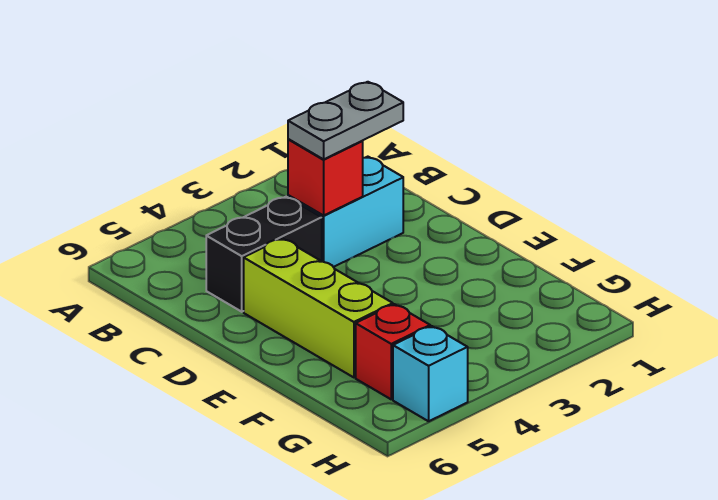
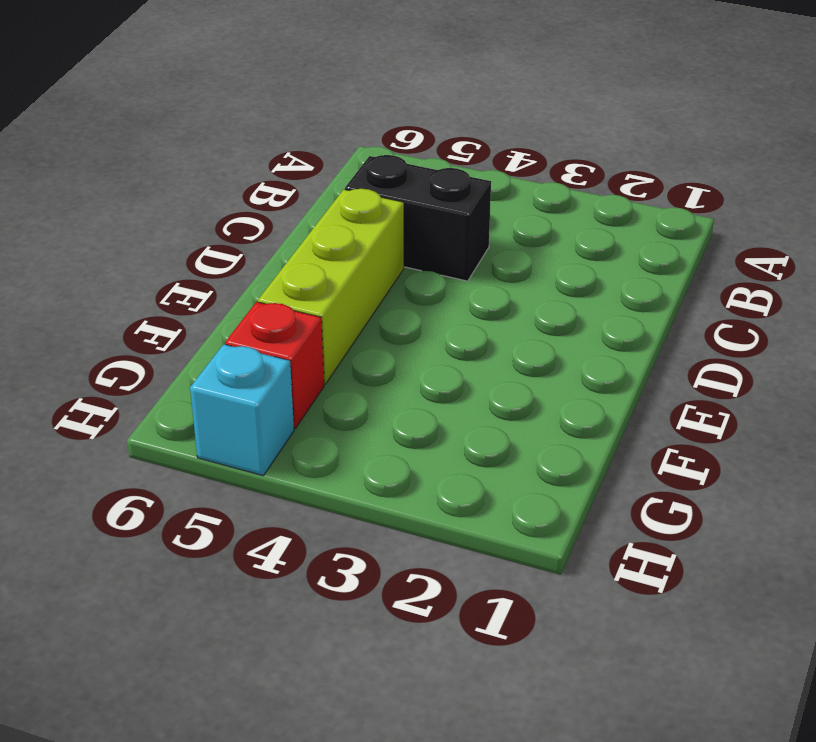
none -> cyan 1x2 brick [288,157,403,267]
none -> red 1x1 brick [288,139,363,215]

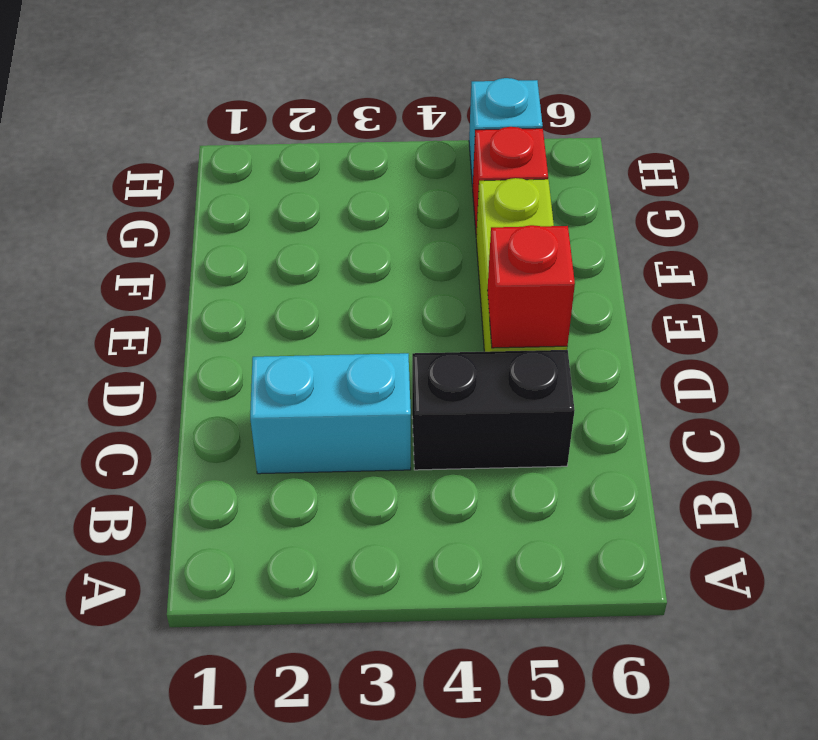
red 1x1 brick [487,225,575,348] -> red 1x1 brick moved to [288,139,363,215]
none -> grey 1x2 plate [288,82,403,159]

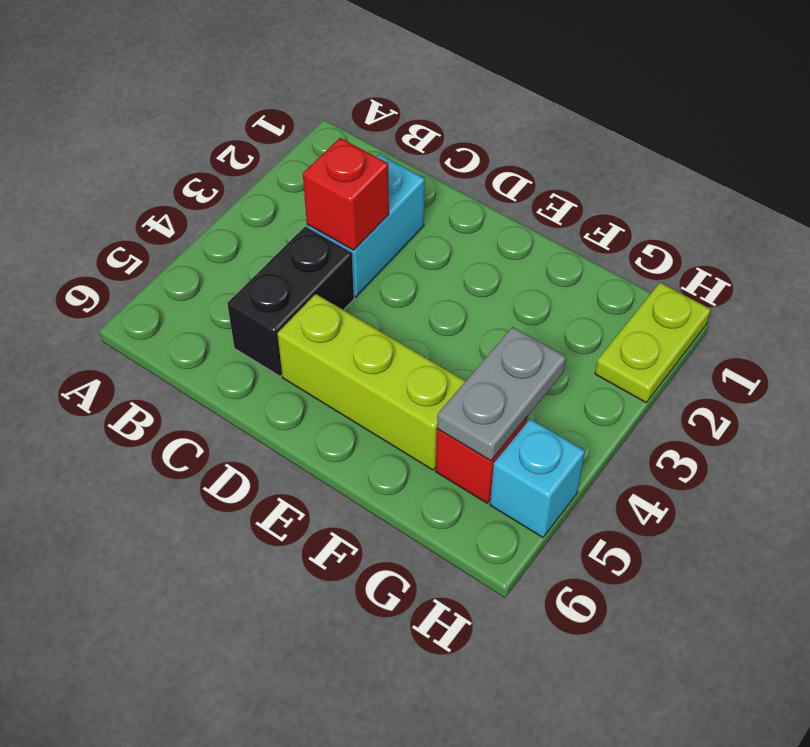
grey 1x2 plate [437,327,566,461] -> grey 1x2 plate moved to [288,82,403,159]
lime 1x2 plate [595,283,711,403] -> none

